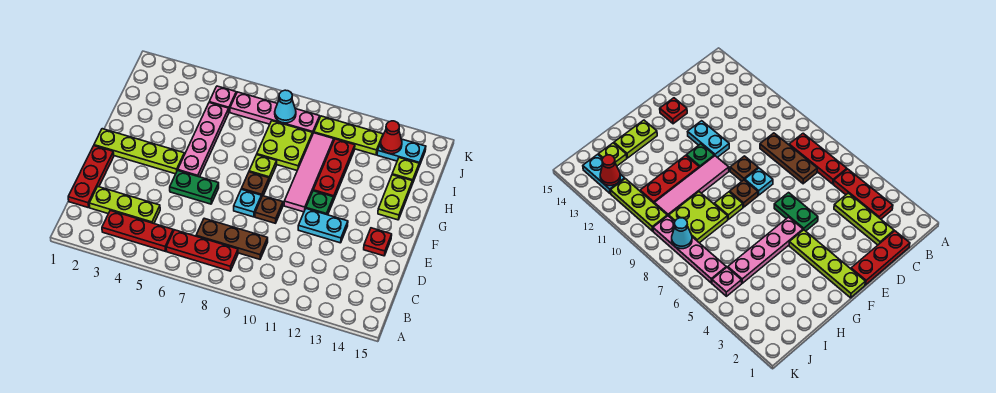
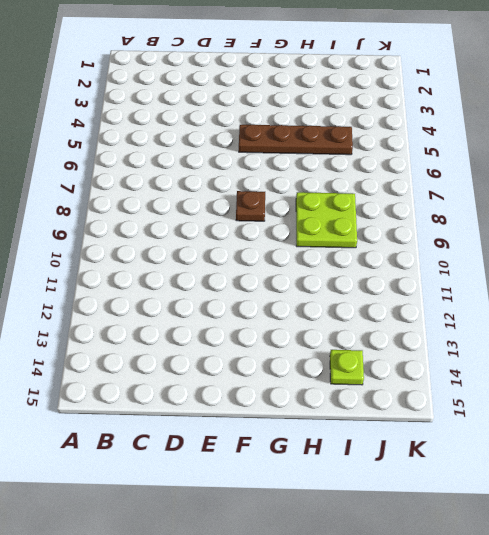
brown 1x4 plate [239,125,353,155] -> pink 1x4 plate [178,103,229,177]
none -> red 1x3 plate [102,210,173,251]
none -> red 1x3 plate [166,230,238,271]
none -> red 1x3 plate [68,146,114,208]

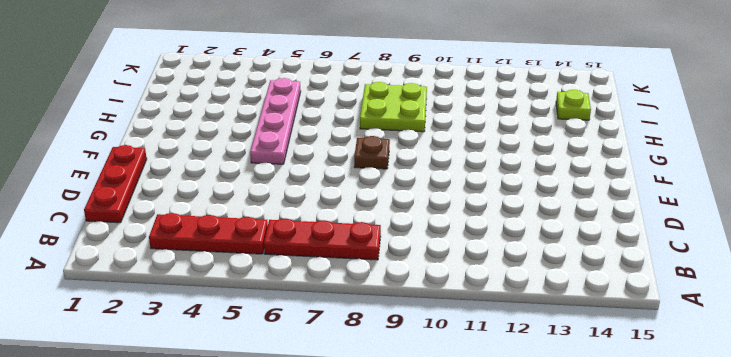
none -> lime 1x3 plate [89,187,160,223]
none -> brown 1x3 plate [196,218,268,259]
none -> green 1x2 plate [170,170,219,204]

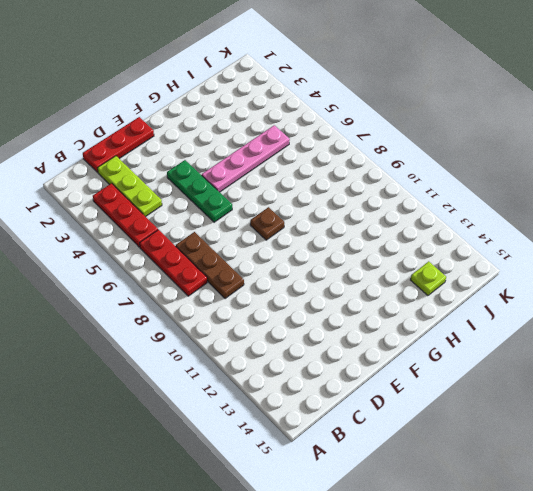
green 1x3 plate [167,160,232,222] -> green 1x2 plate [170,170,219,204]
none -> cyan 1x1 plate [234,189,261,217]
none -> brown 1x1 plate [255,196,283,223]
none -> cyan 1x2 plate [298,209,348,243]

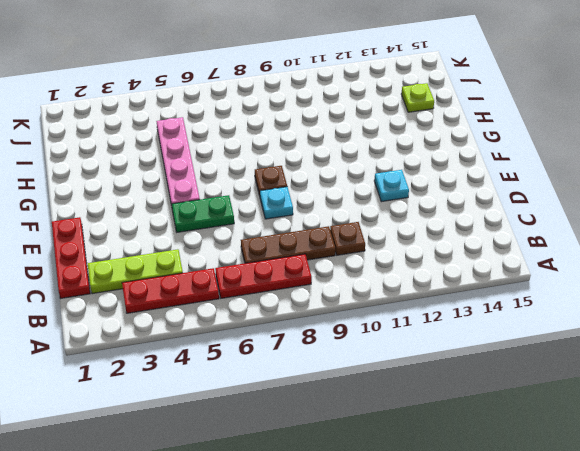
brown 1x1 plate [330,222,365,255] -> brown 1x1 plate moved to [255,196,283,223]
cyan 1x1 plate [374,170,409,202] -> cyan 1x2 plate [298,209,348,243]
none -> red 1x1 plate [364,228,392,256]
none -> lime 1x4 plate [94,129,184,174]
none -> pink 1x4 tile [284,133,334,212]

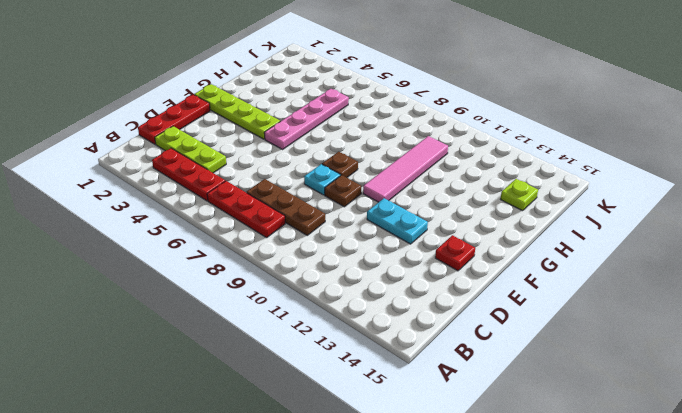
none -> green 1x2 plate [170,170,219,204]
none -> green 1x1 plate [306,191,333,215]
none -> lime 1x1 plate [249,155,277,181]

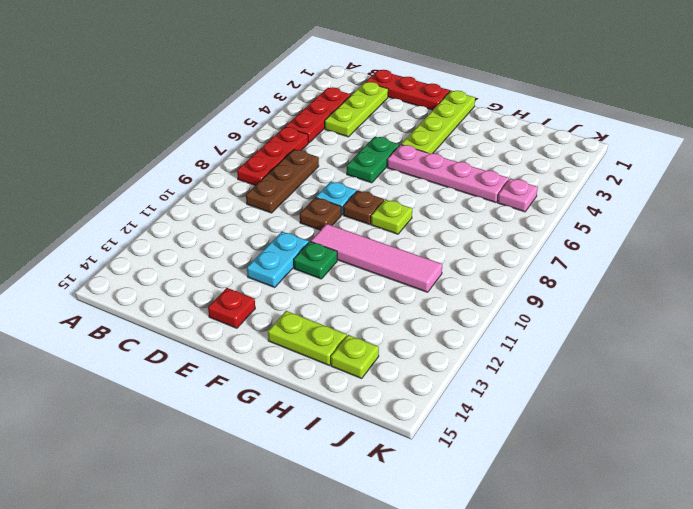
none -> red 1x3 plate [313,139,355,201]
none -> lime 2x2 plate [257,121,313,170]
none -> pink 1x4 plate [230,92,320,135]

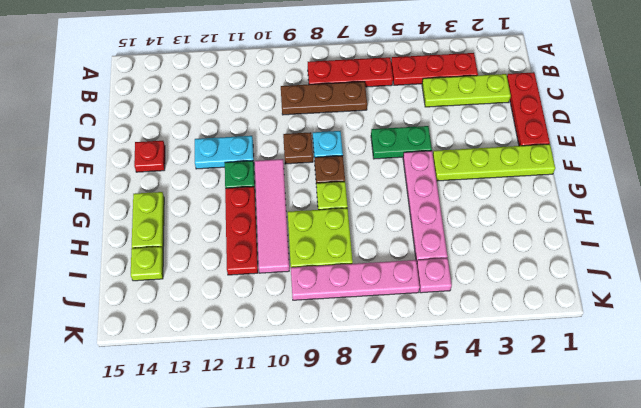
none -> lime 1x3 plate [314,116,383,155]
none -> cyan 1x2 plate [377,139,426,166]
none -> cyan 1x1 cone [275,90,296,123]

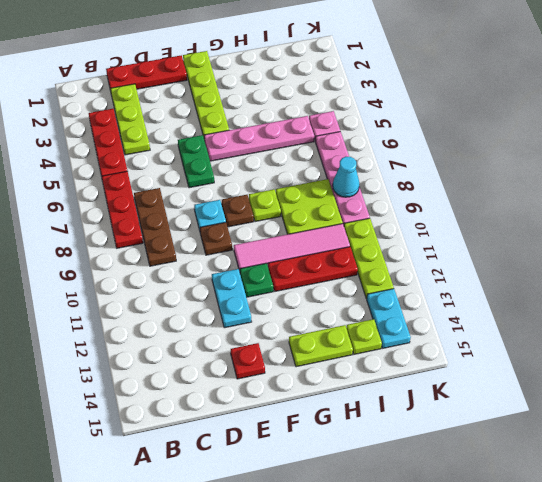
none -> red 1x1 cone [380,121,402,154]

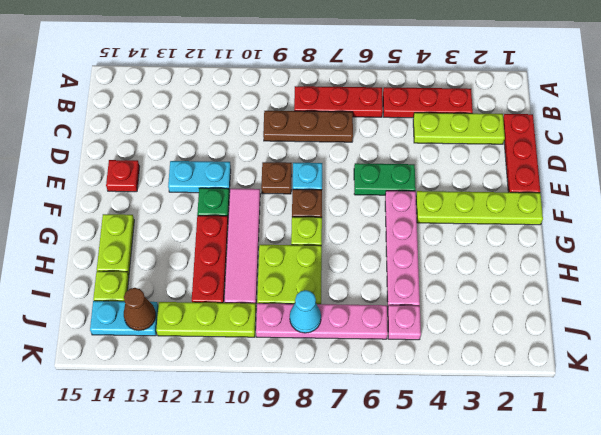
brown 1x1 cone [124,288,156,331] -> red 1x1 cone [380,121,402,154]

